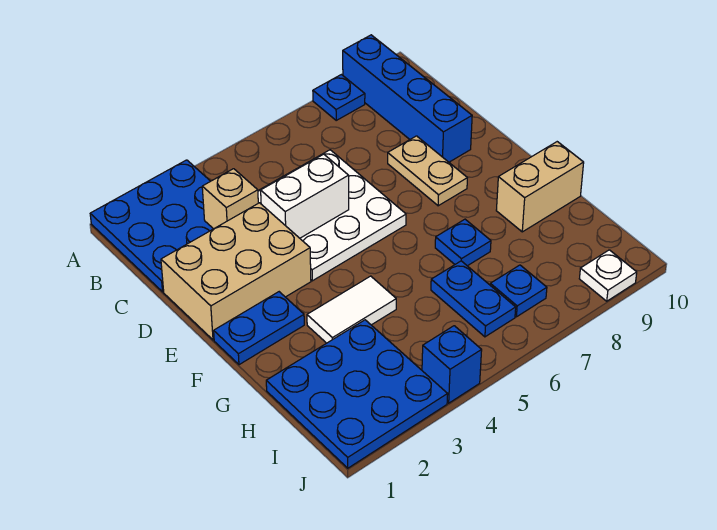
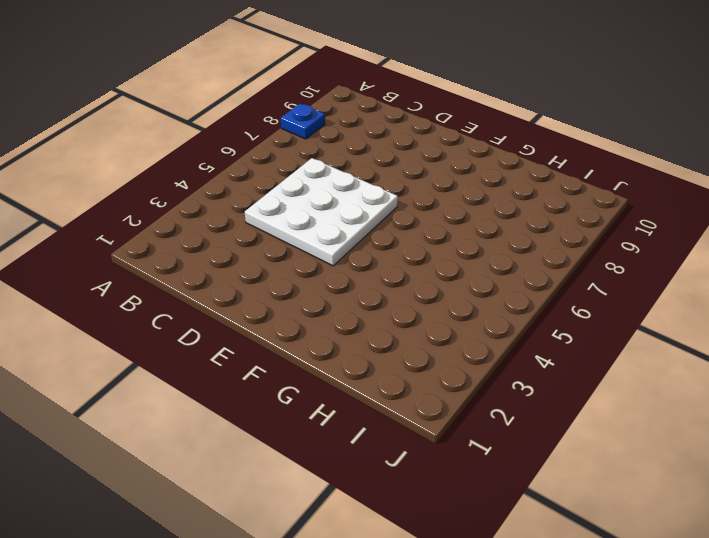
none -> blue 3x3 plate [90,160,213,292]
none -> blue 1x4 brick [343,35,472,162]
none -> tan 2x3 brick [161,203,311,340]

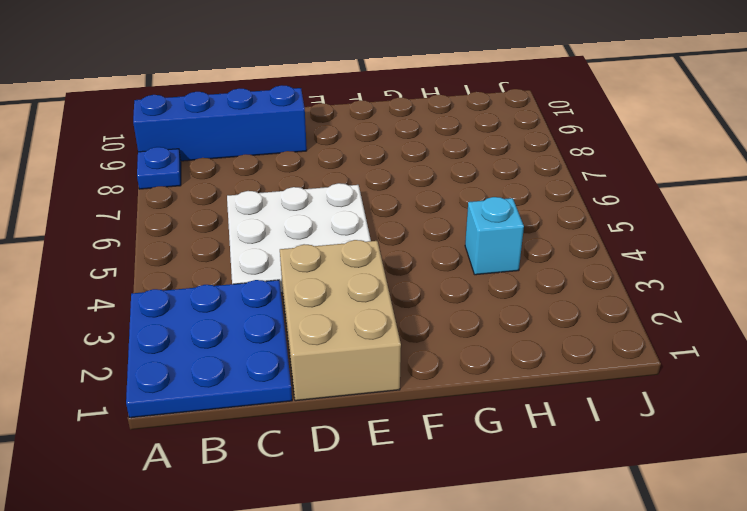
cyan 1x1 brick [465,197,524,275] -> none
none -> tan 1x2 plate [388,136,467,206]
none -> blue 1x2 plate [214,292,304,365]
none -> white 1x2 tile [307,276,396,343]

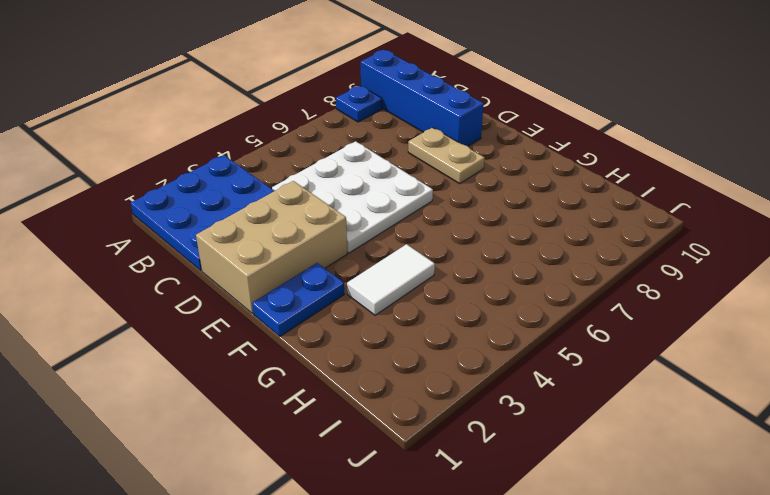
none -> blue 1x1 plate [435,219,491,266]
none -> tan 1x2 brick [496,142,584,232]
none -> blue 3x3 plate [266,320,448,468]

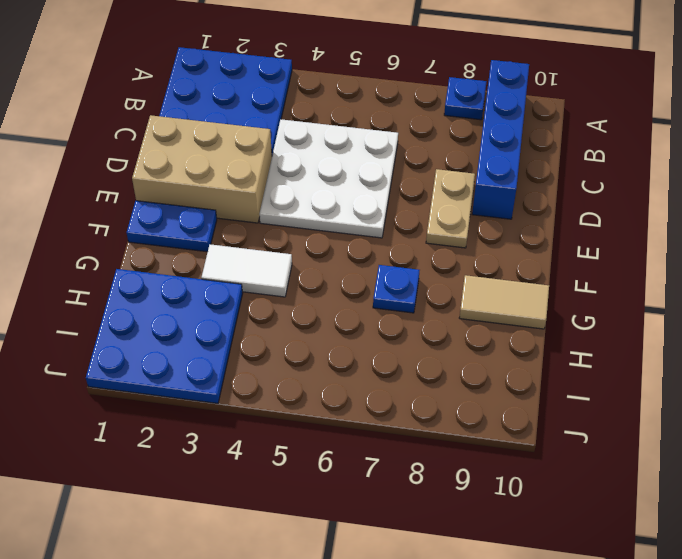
tan 1x2 tile [459,275,549,329] -> tan 1x2 brick [496,142,584,232]
none -> blue 1x2 plate [431,261,516,337]
none -> blue 1x1 plate [490,265,547,317]
none -> blue 1x1 brick [422,326,482,403]

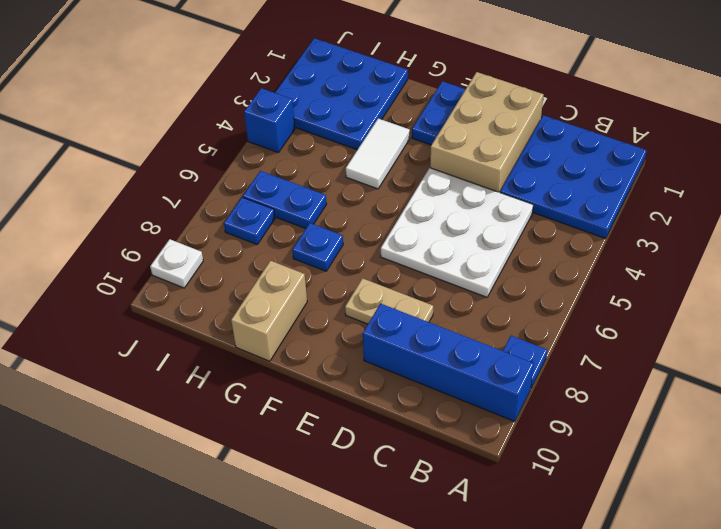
none -> tan 1x1 brick [202,169,258,229]
none -> white 1x2 brick [261,154,349,238]

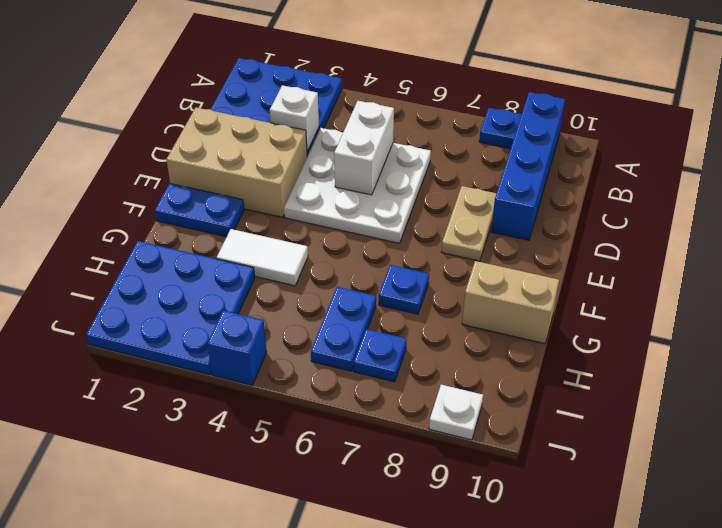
white 1x1 brick [270,85,319,151] -> tan 1x1 brick [202,169,258,229]
white 1x2 brick [334,101,394,195] -> white 1x2 brick turned to [261,154,349,238]

